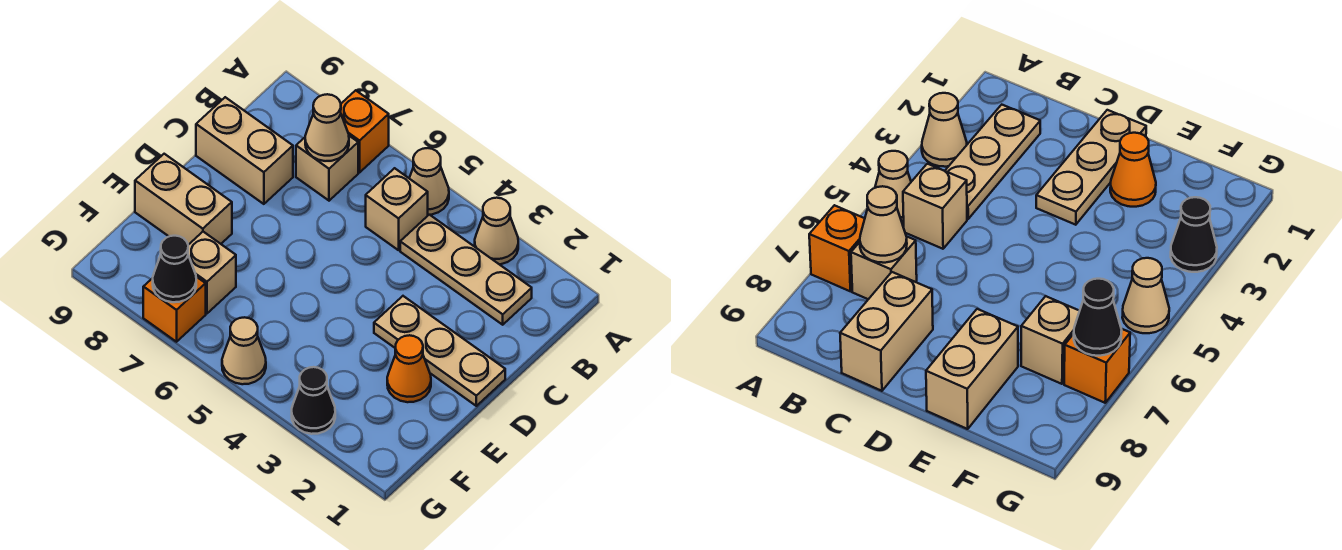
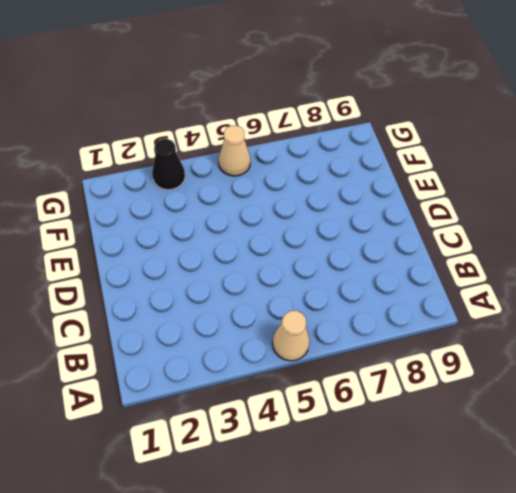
none -> tan 1x1 cone [475,198,518,264]
none -> orange 1x1 brick [341,90,389,172]
none -> tan 1x3 plate [400,215,532,325]

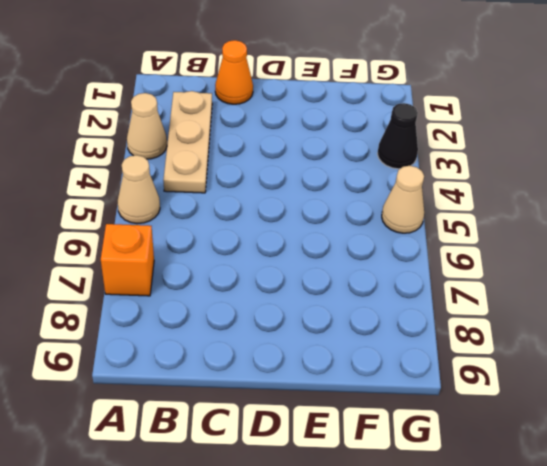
orange 1x1 cone [215,40,253,104] -> orange 1x1 cone moved to [387,335,431,402]
none -> tan 1x1 brick [366,168,428,250]
none -> tan 1x1 brick [296,136,358,201]
none -> tan 1x2 brick [196,97,293,204]

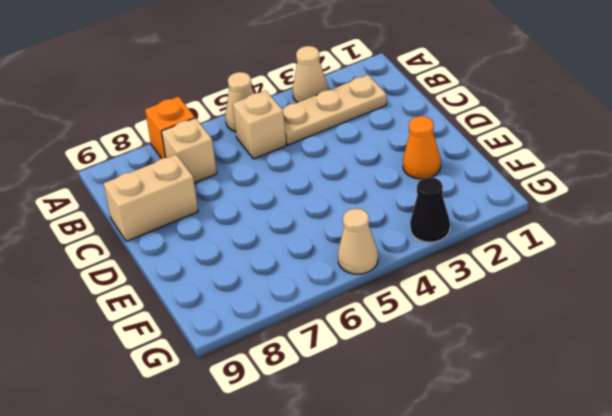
none -> tan 1x3 plate [374,296,505,406]
none -> tan 1x2 brick [135,154,232,245]
none -> tan 1x1 brick [188,232,236,313]

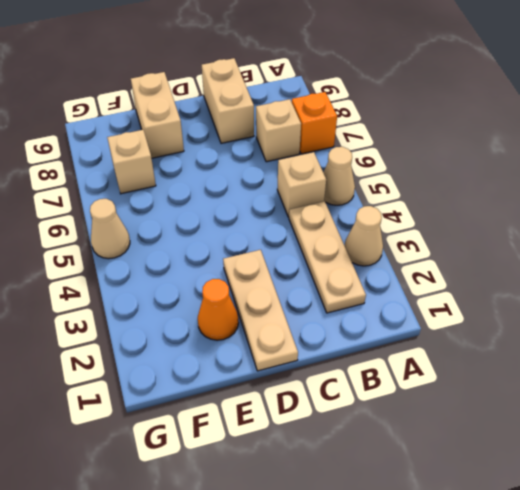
none -> black 1x1 cone [292,367,335,434]
none -> orange 1x1 brick [143,277,206,342]
none -> tan 1x1 cone [305,94,349,161]

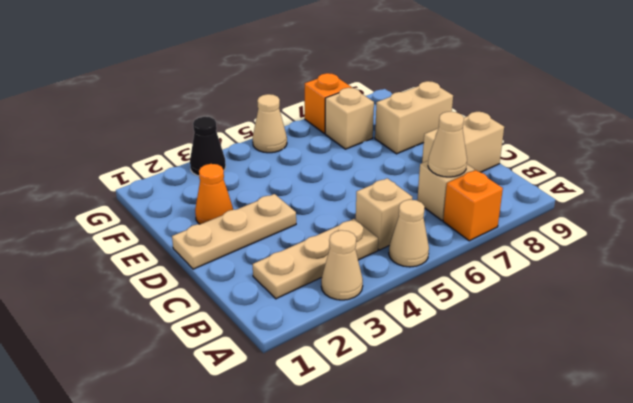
none -> black 1x1 cone [153,236,196,302]

